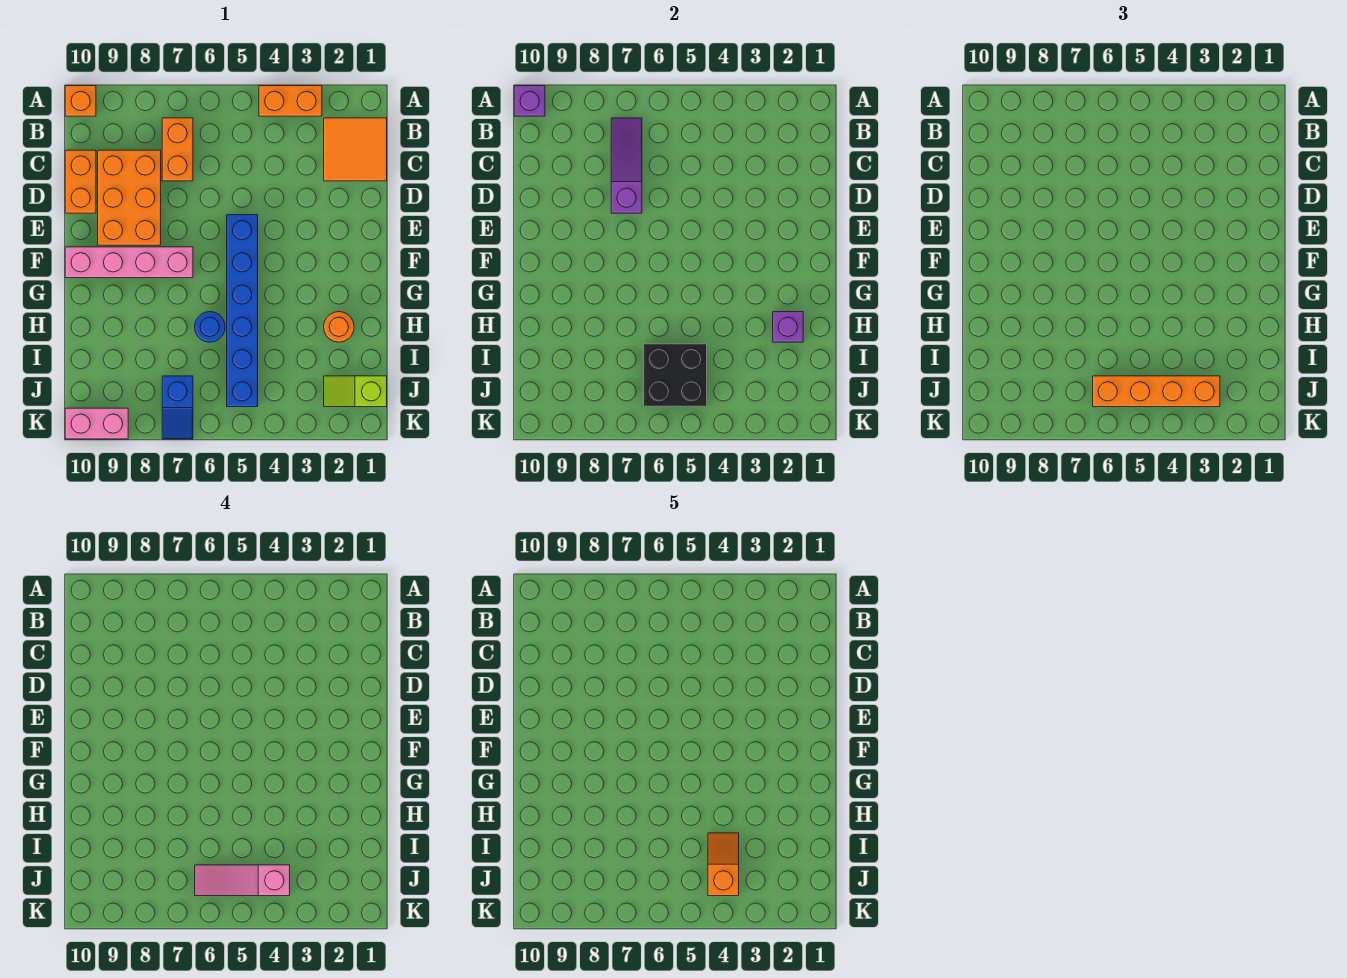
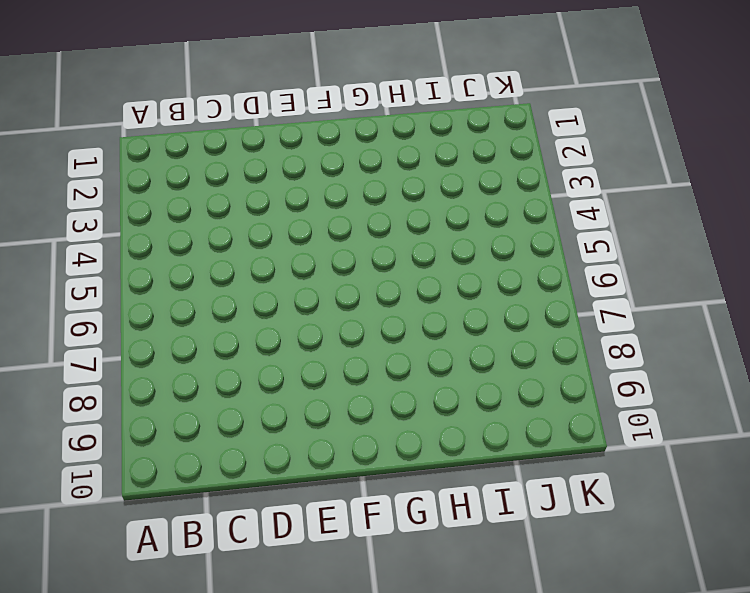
none -> orange 1x2 brick [259,86,322,116]
none -> orange 1x1 brick [65,86,96,116]
none -> orange 2x2 tile [324,118,387,181]

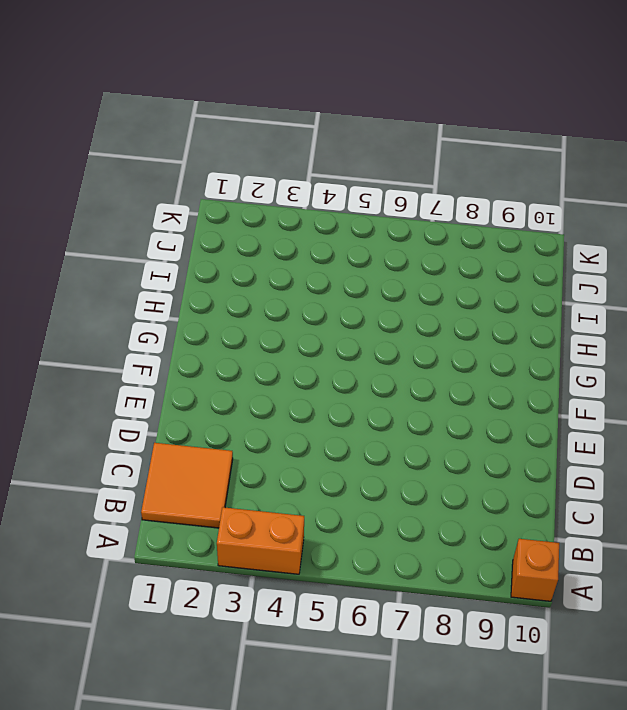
none -> orange 1x2 brick [162,118,193,181]
none -> orange 2x3 brick [98,150,161,245]
none -> orange 1x2 brick [65,150,96,213]

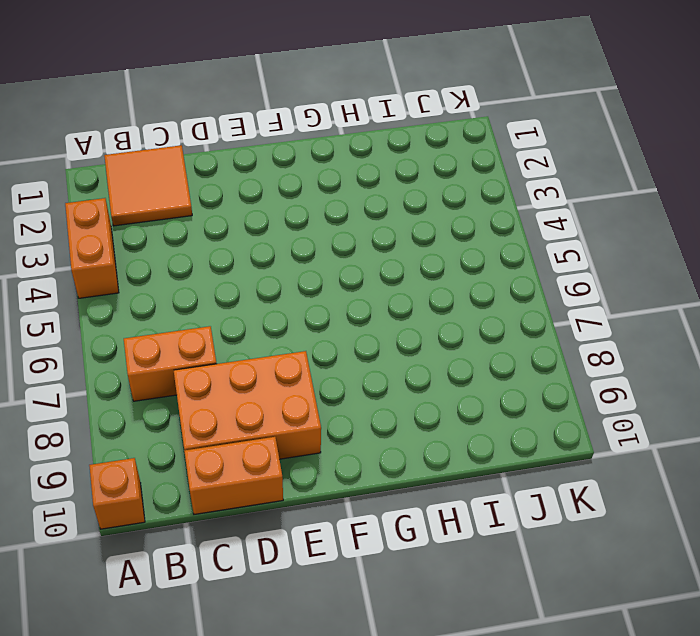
none -> blue 1x6 brick [227,215,258,407]
none -> pink 1x4 brick [65,247,193,278]
none -> orange 1x1 round brick [324,312,354,342]

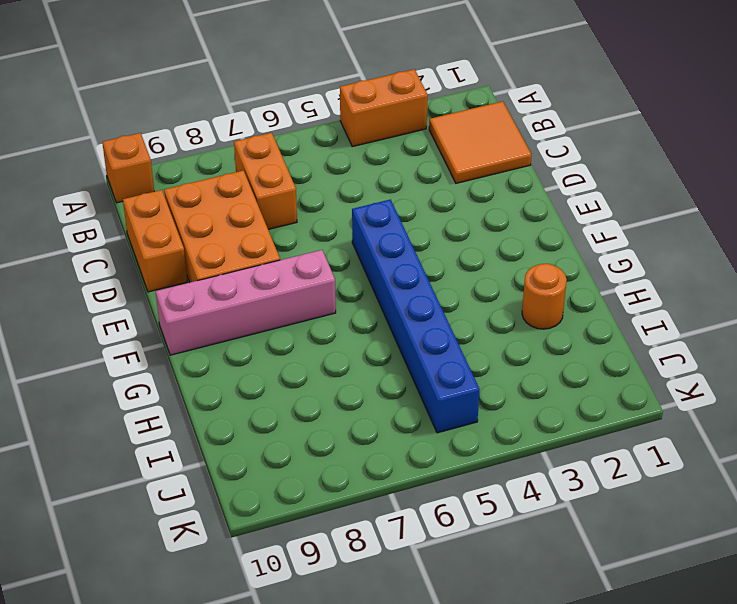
none -> blue 1x1 round brick [195,312,225,342]
none -> lime 1x2 slope [324,376,387,407]
none -> blue 1x2 slope [162,376,193,439]

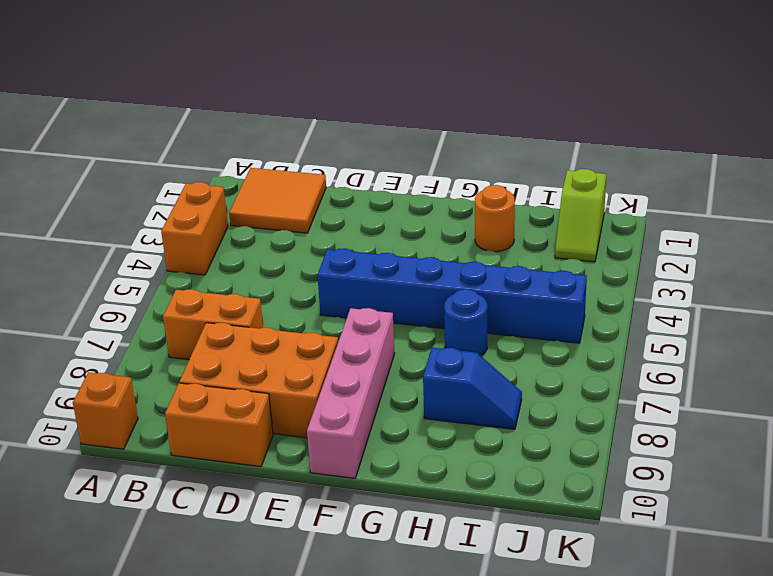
blue 1x2 slope [423,348,522,429] -> blue 1x2 slope moved to [162,376,193,439]
none -> pink 1x2 brick [65,408,128,439]
none -> purple 1x1 brick [514,86,545,116]
none -> purple 1x3 slope [611,118,642,213]

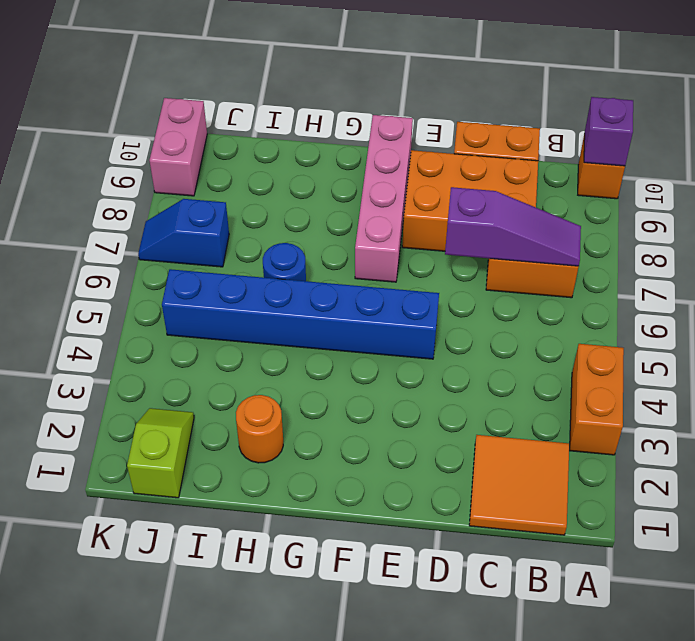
none -> purple 1x1 brick [773,312,803,342]
none -> black 2x2 brick [644,344,707,407]
none -> orange 1x4 brick [1093,376,1220,407]

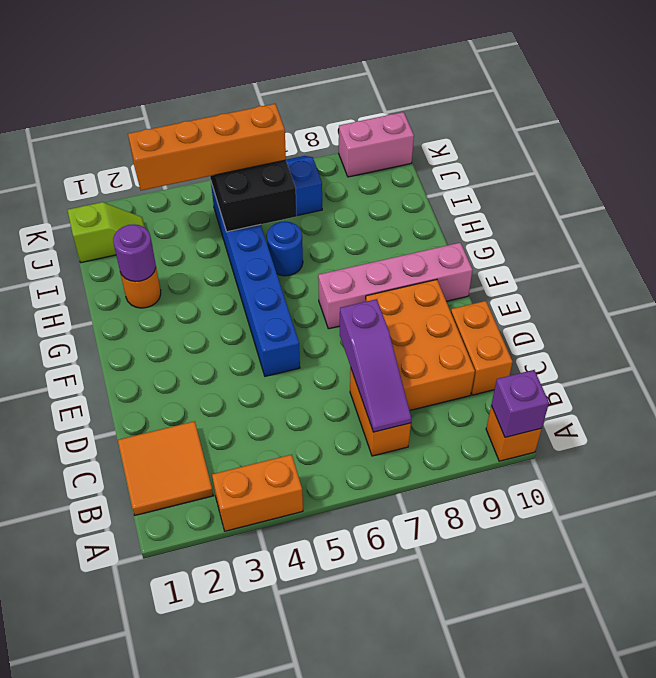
purple 1x1 round brick [113,225,156,282] -> purple 1x1 brick [773,312,803,342]
none -> pink 1x3 slope [195,865,290,896]
none -> orange 1x2 slope [708,833,739,896]

